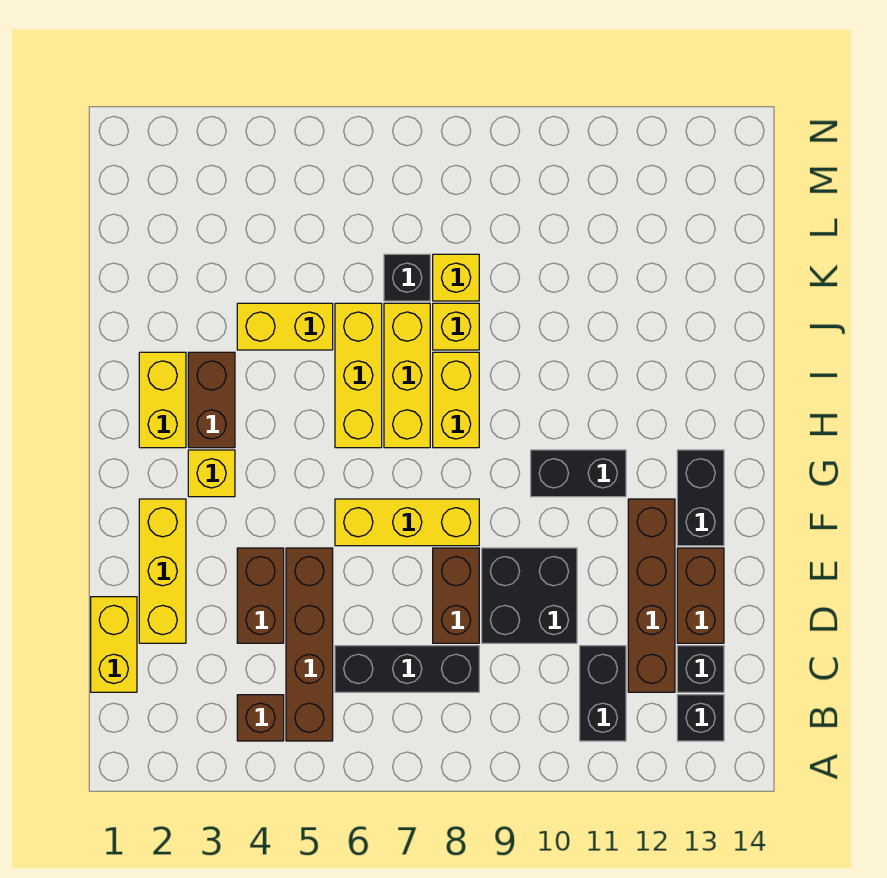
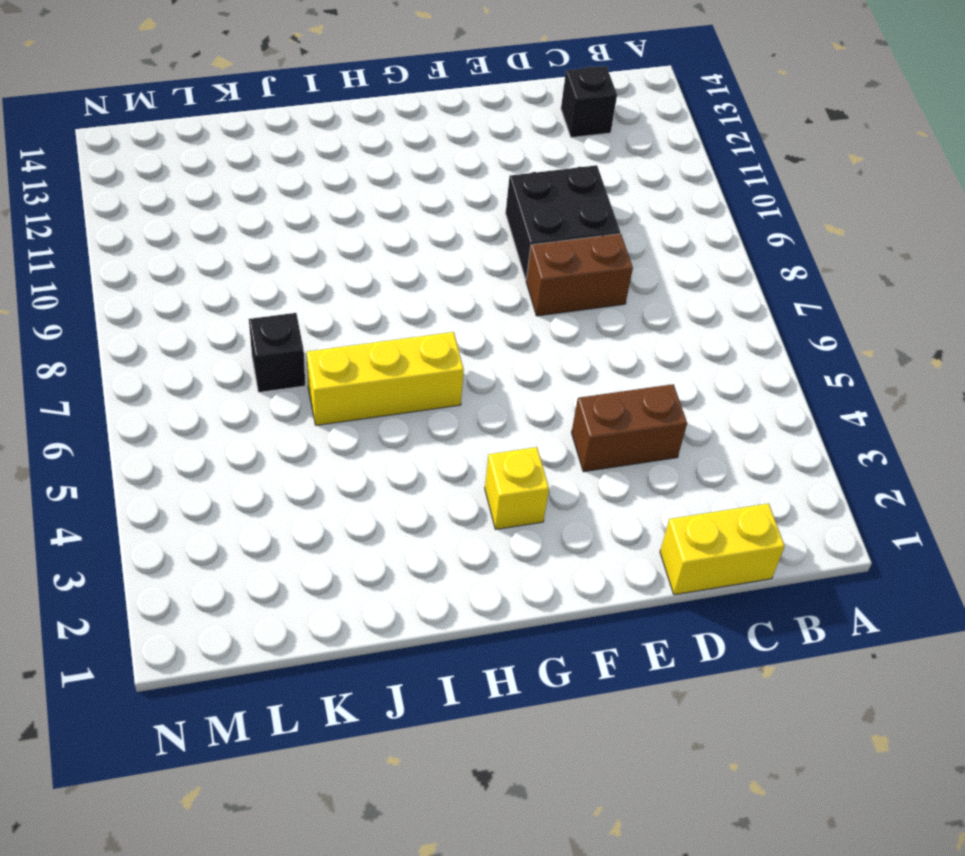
none -> brown 1x1 brick [237,695,284,741]
none -> brown 1x4 brick [286,548,333,741]
none -> black 1x2 brick [580,646,626,741]

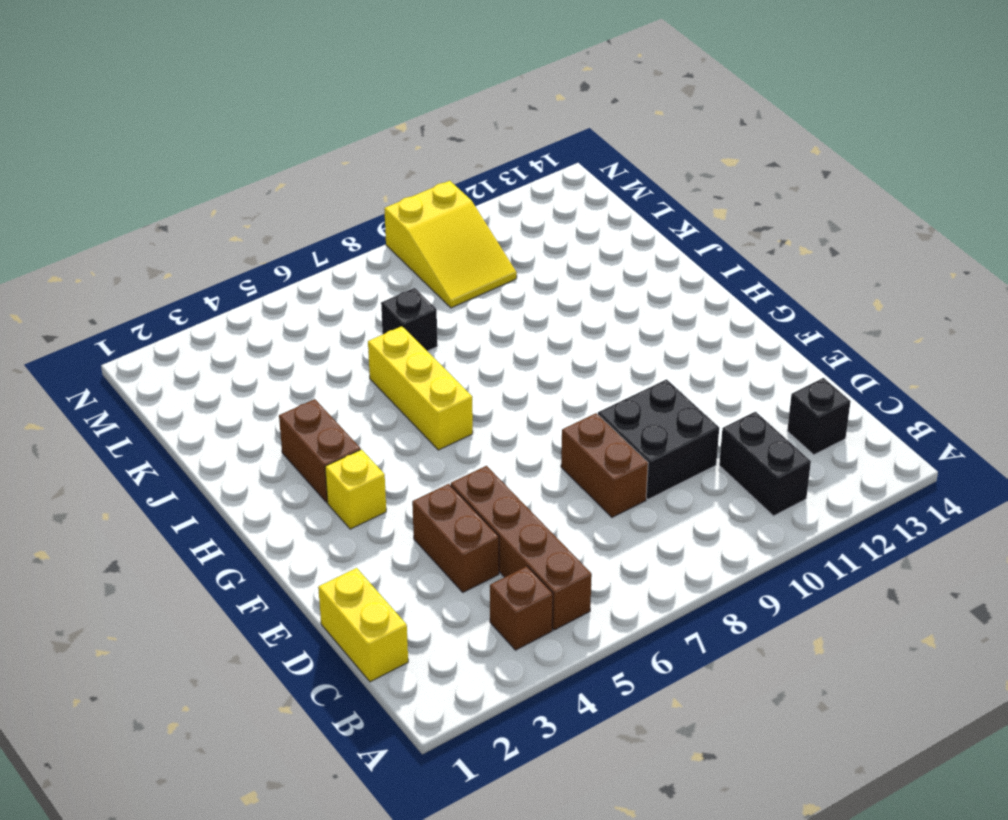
yellow 2x3 slope [384,181,517,308] -> none
none -> black 1x1 brick [677,695,724,741]
none -> black 1x3 brick [335,646,479,692]
none -> brown 1x4 brick [628,499,675,692]

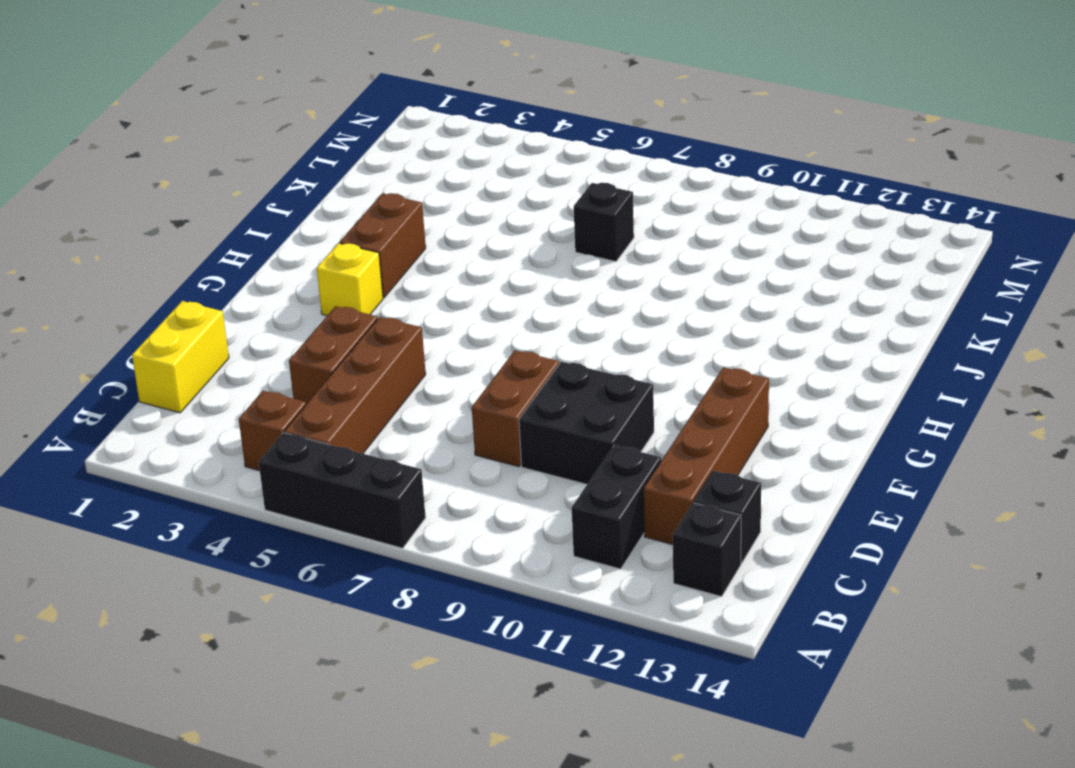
black 1x3 brick [259,432,426,548] -> black 1x3 brick moved to [335,646,479,692]
none -> yellow 1x3 brick [139,499,186,643]
none -> brown 1x2 brick [677,548,724,643]
none -> yellow 1x3 brick [335,499,479,546]

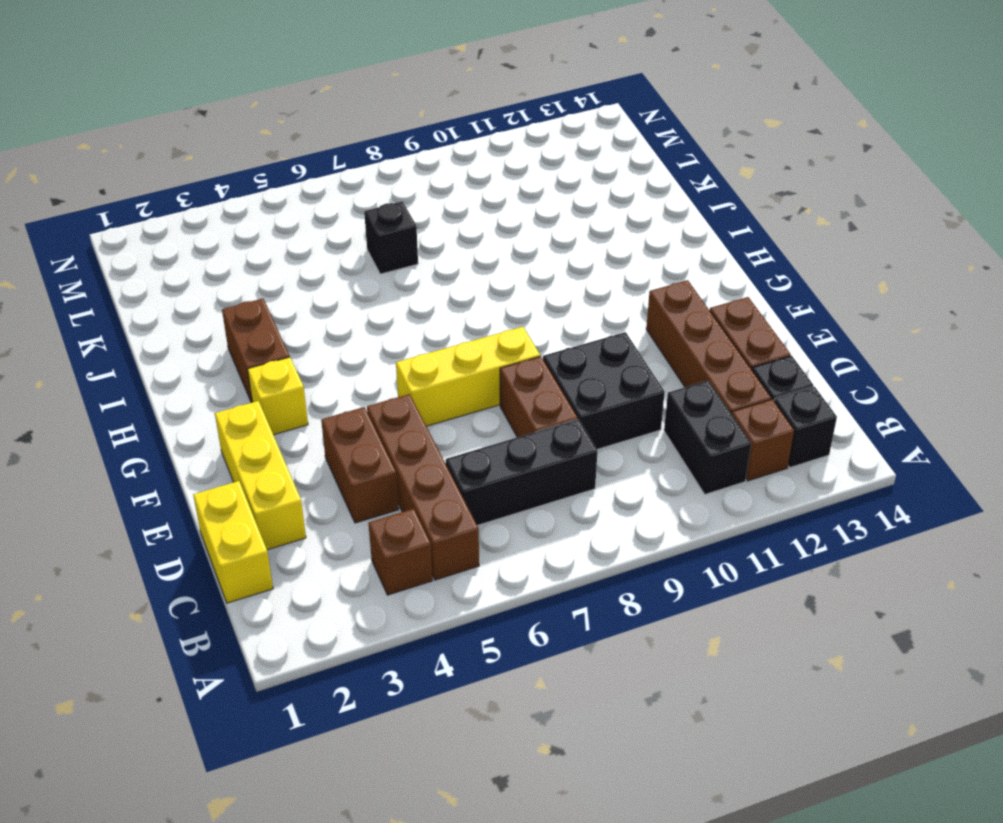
brown 1x1 brick [732,399,794,481] -> none
none -> black 1x2 brick [677,450,724,546]
none -> black 1x2 brick [531,450,626,497]
none -> yellow 1x2 brick [139,352,186,448]

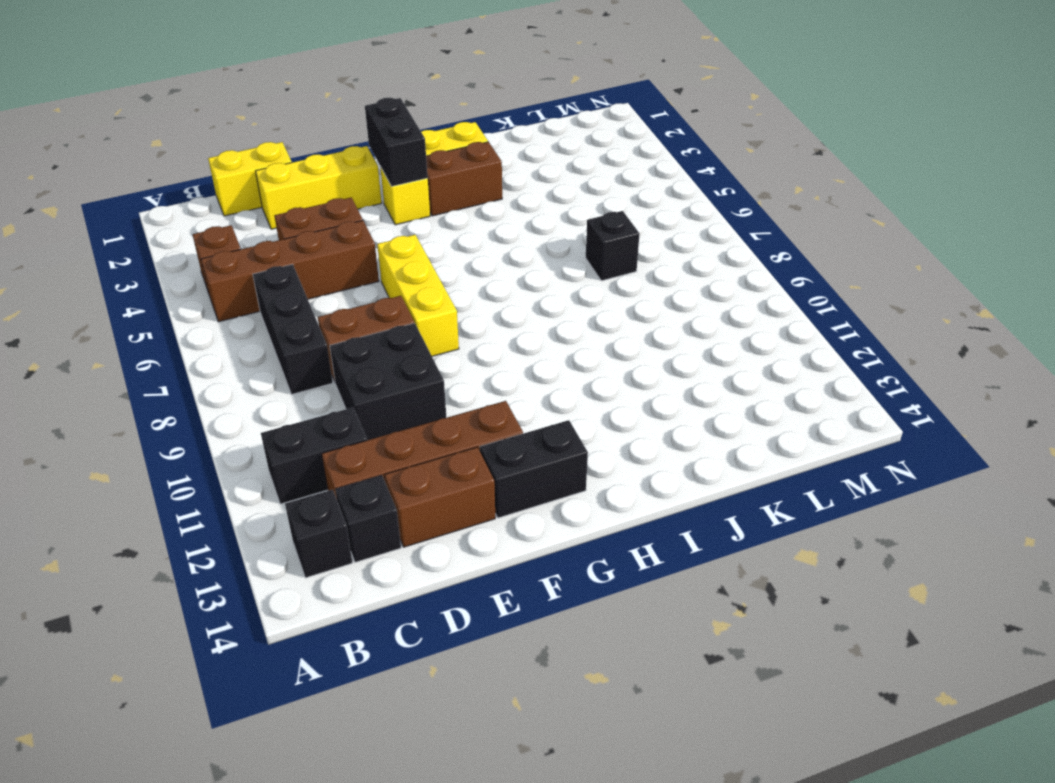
black 1x2 brick [365,98,428,186] -> black 1x2 brick moved to [531,450,626,497]
none -> yellow 1x3 brick [335,303,382,448]
none -> yellow 1x3 brick [384,303,430,448]
none -> yellow 1x2 brick [433,352,479,448]

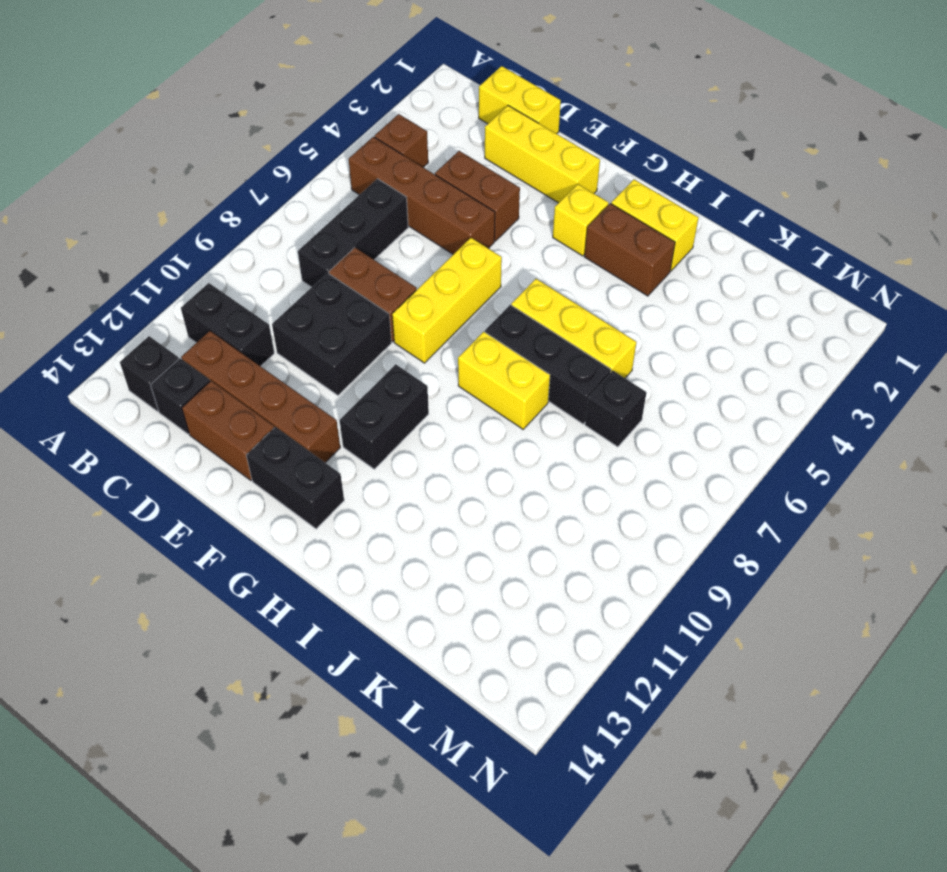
black 1x3 brick [485,305,611,424] -> yellow 1x3 brick [384,303,430,448]
none -> yellow 1x2 brick [237,303,333,350]
none -> yellow 1x1 brick [433,303,479,350]
none -> yellow 1x1 brick [433,254,479,301]

